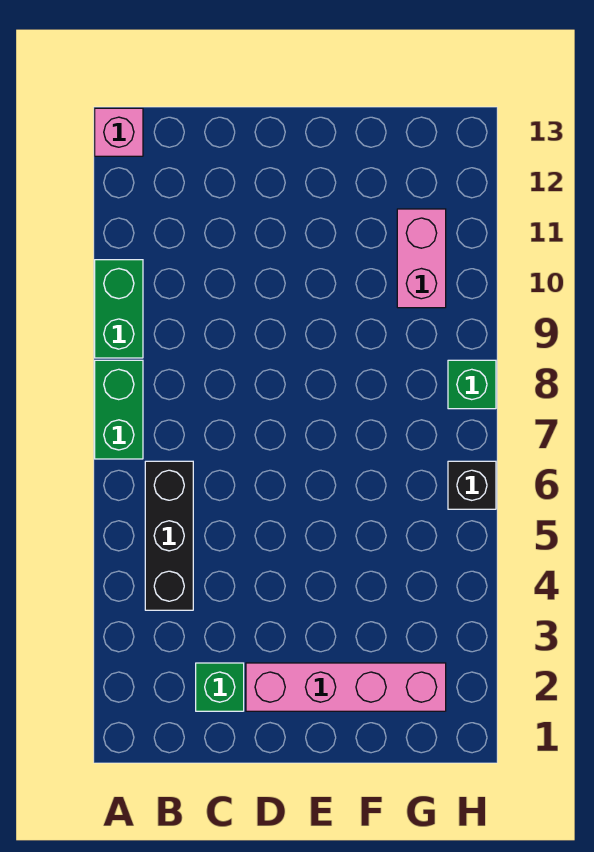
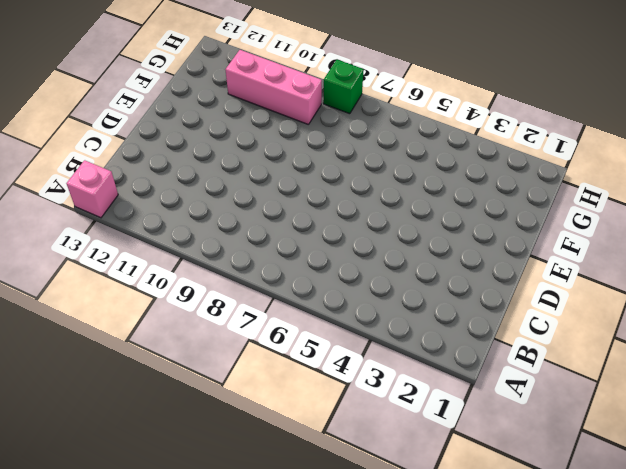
pink 1x3 brick [225,50,322,125] -> pink 1x2 brick [397,209,446,308]
none -> green 1x2 brick [95,360,143,459]
none -> green 1x2 brick [95,260,143,358]

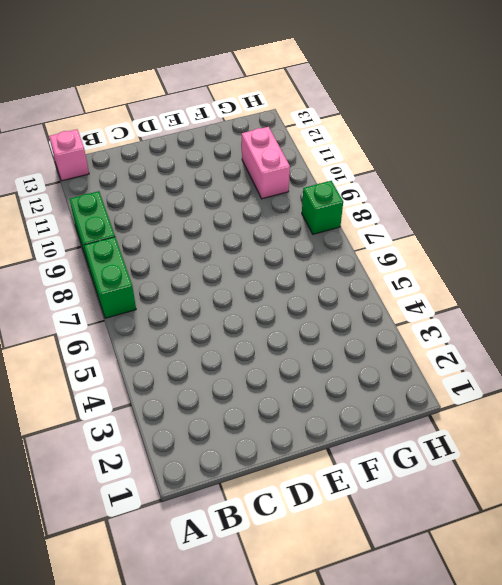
none -> black 1x3 brick [145,461,193,610]
none -> green 1x1 brick [196,663,244,711]

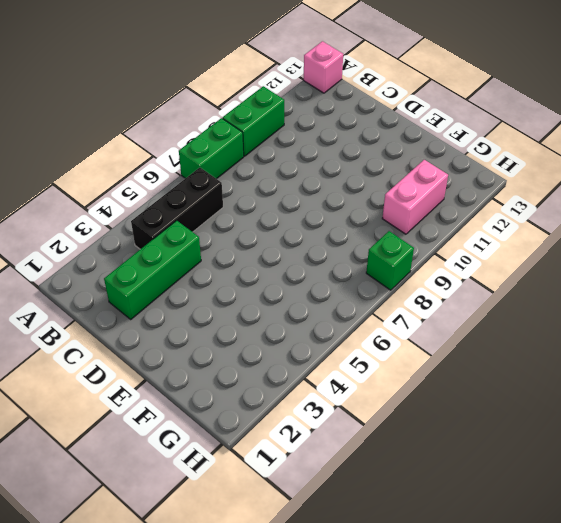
green 1x3 brick [104,220,201,319] -> green 1x1 brick [196,663,244,711]
none -> pink 1x4 brick [246,663,446,711]
none -> black 1x1 brick [448,461,496,509]

